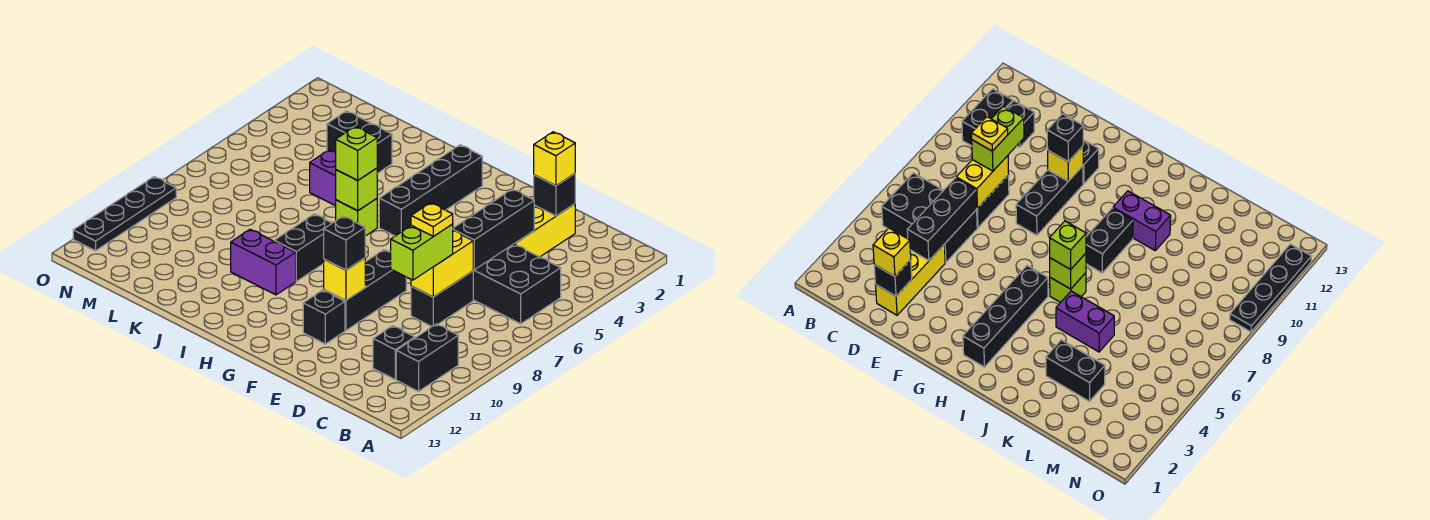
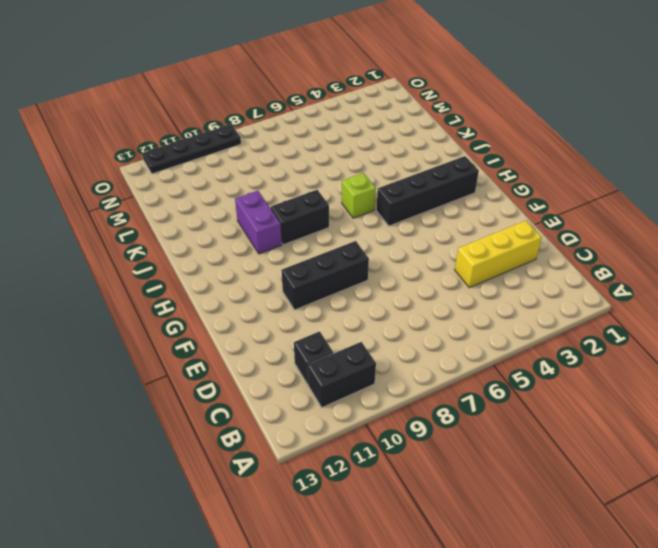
none -> black 2x3 brick [473,244,561,324]
none -> black 1x2 brick [411,271,473,326]
none -> black 1x1 brick [303,290,345,344]

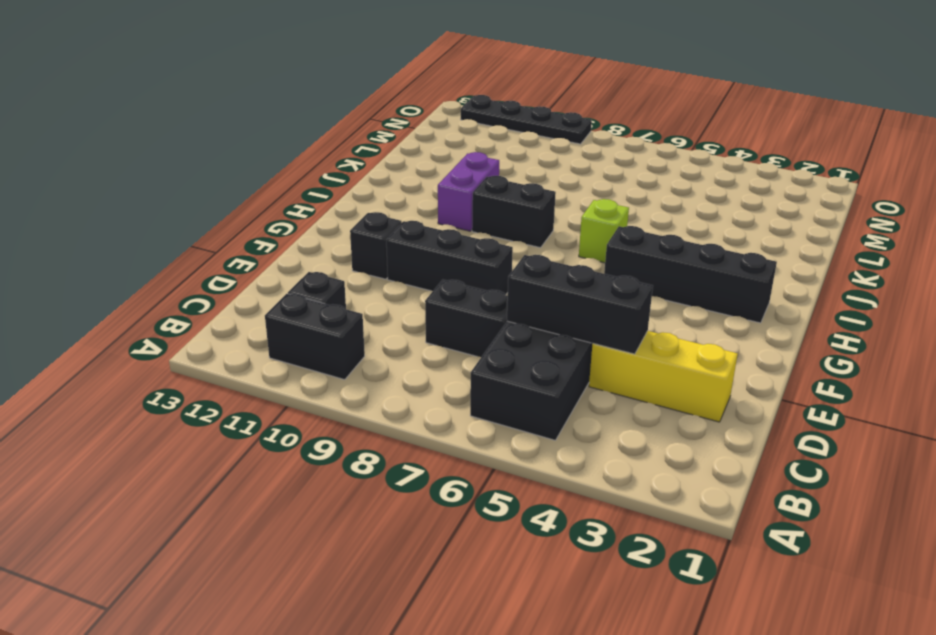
none -> purple 1x2 brick [310,150,336,206]
none -> black 1x2 brick [327,111,392,174]
none -> black 1x1 brick [534,174,575,216]

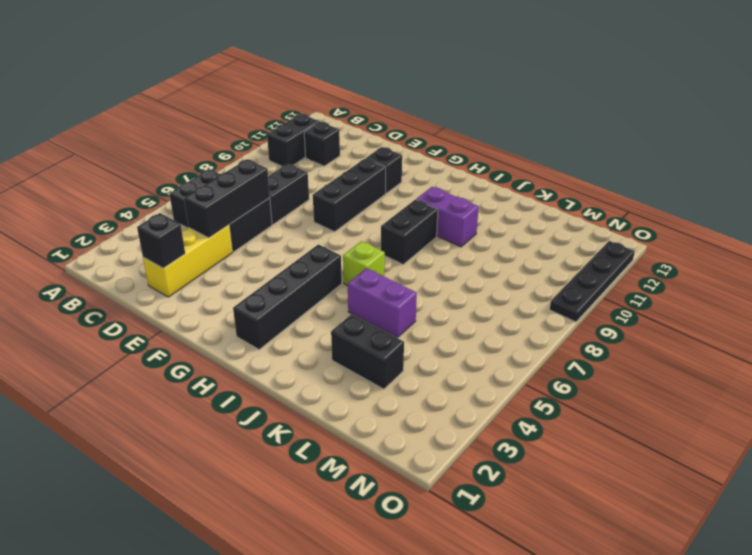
none -> yellow 1x2 brick [411,231,473,297]
none -> yellow 1x1 brick [324,258,365,300]
none -> lime 1x1 brick [336,168,377,211]

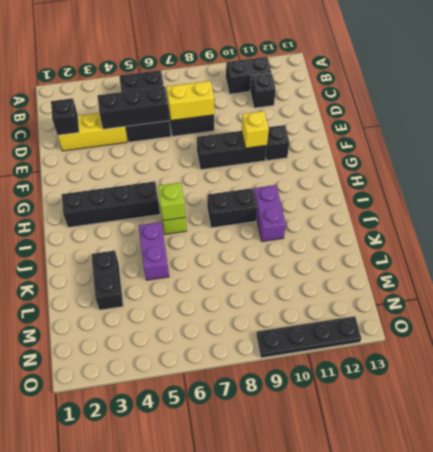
none -> yellow 1x1 brick [534,132,575,186]
none -> lime 1x2 brick [391,224,453,280]
none -> black 1x1 brick [324,216,365,270]

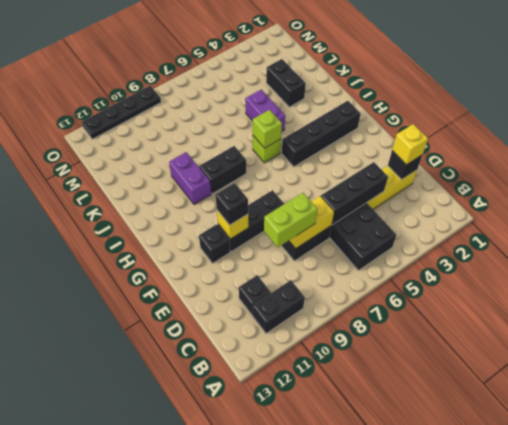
none -> lime 1x1 brick [336,127,377,180]
none -> yellow 1x1 plate [411,203,453,236]

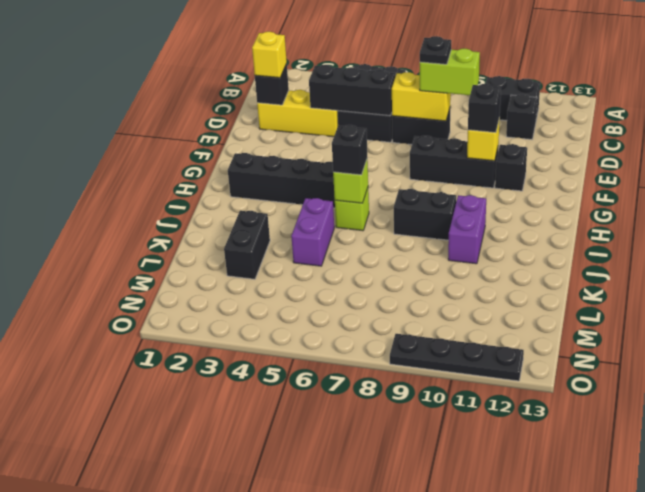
black 1x1 plate [420,36,451,64] -> yellow 1x1 plate [411,203,453,236]
black 1x1 brick [332,125,367,175] -> lime 1x1 brick [336,127,377,180]

